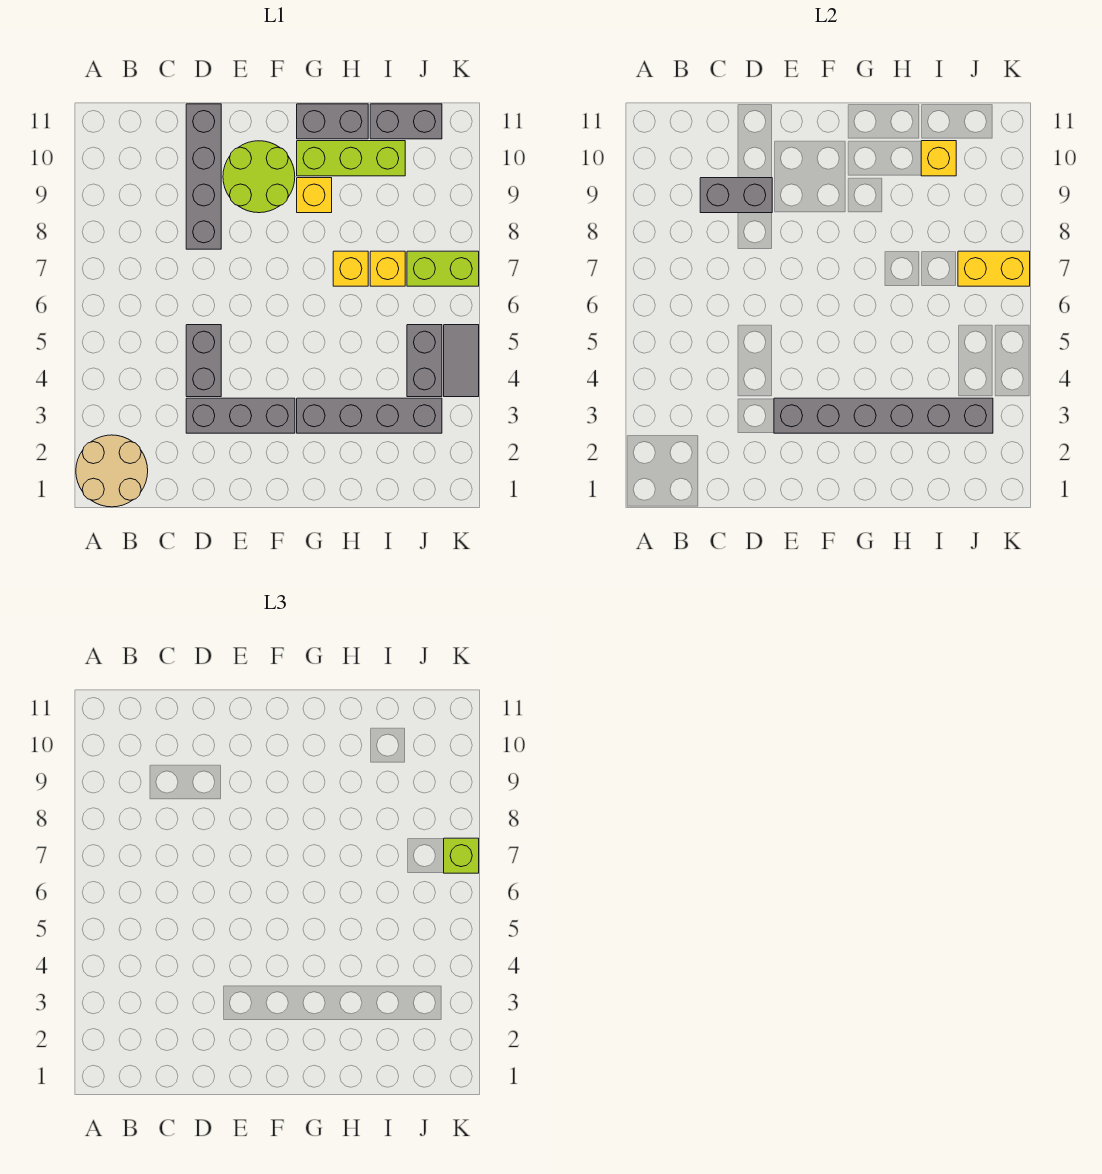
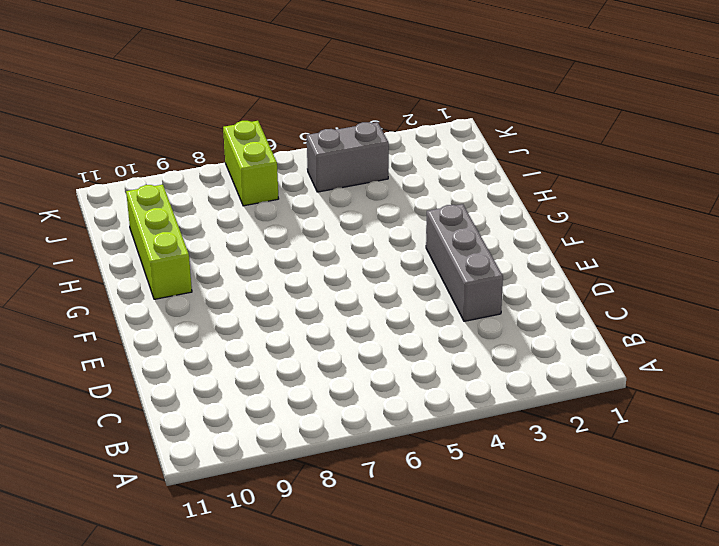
none -> tan 2x2 round brick [76,435,148,507]
none -> grey 1x2 brick [186,325,221,397]
none -> grey 1x4 brick [186,104,221,249]

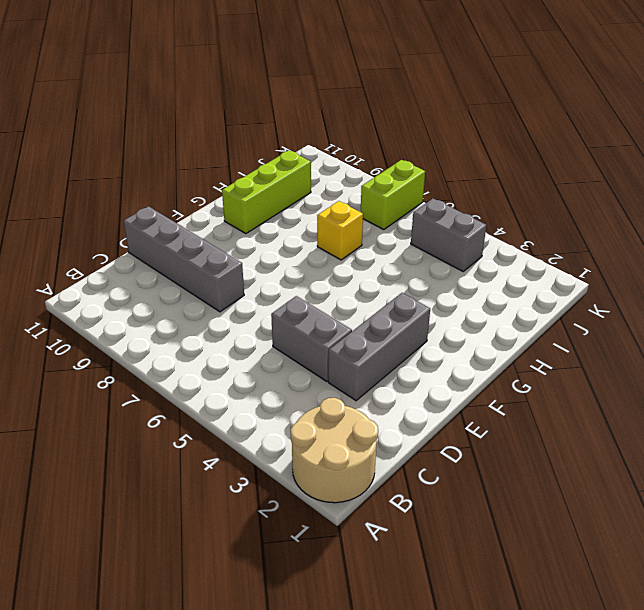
none -> lime 2x2 round brick [223,141,295,213]
none -> grey 1x4 brick [297,398,442,433]
none -> yellow 1x1 brick [297,178,332,213]

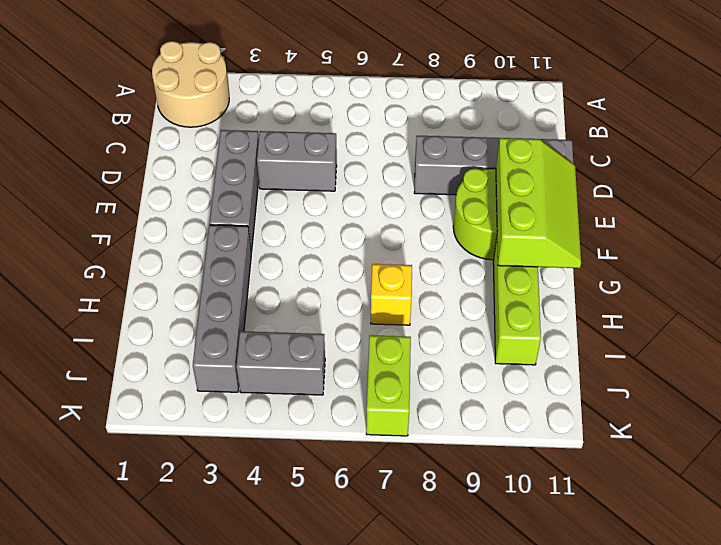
lime 2x3 slope [496,138,581,268] -> none
none -> yellow 1x1 brick [297,178,332,213]
none -> grey 1x2 brick [297,104,368,139]
none -> yellow 1x1 brick [370,251,405,286]

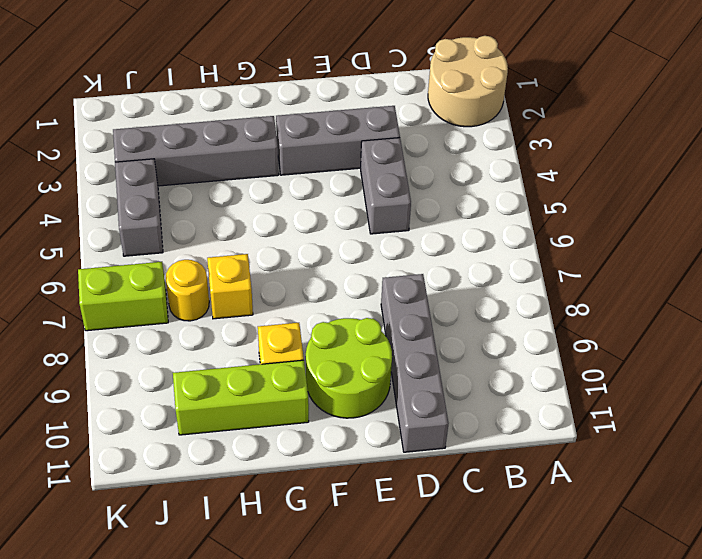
yellow 1x1 round brick [166,260,209,321] -> yellow 1x1 brick [370,251,405,286]
none -> grey 1x2 brick [297,104,368,139]
none -> grey 1x2 brick [370,104,442,139]
none -> grey 1x2 tile [444,325,479,397]

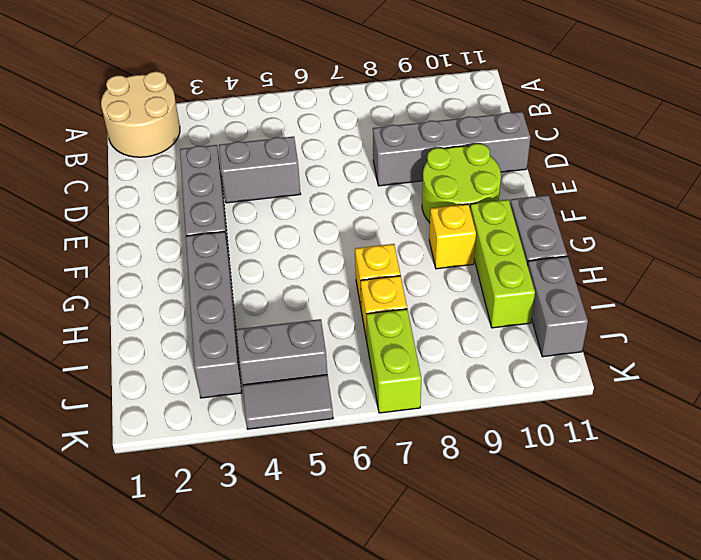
none -> grey 1x2 brick [700,178,772,213]
none -> grey 1x6 brick [774,398,993,433]
none -> yellow 1x1 brick [921,141,956,176]

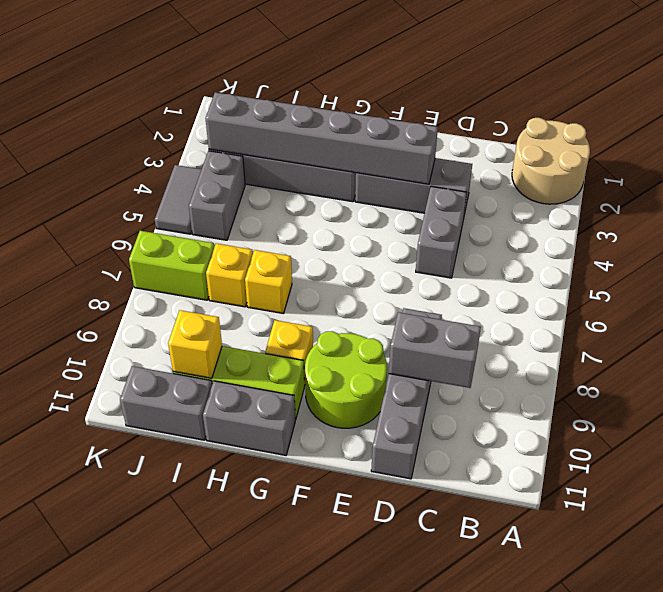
none -> yellow 1x2 brick [958,251,1030,286]
none -> lime 1x1 brick [444,838,479,873]

